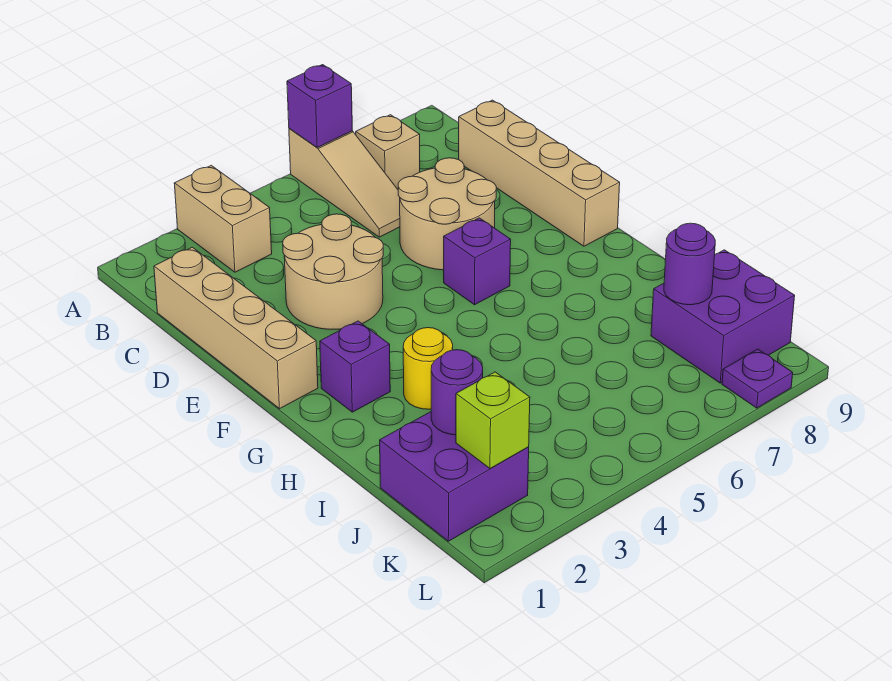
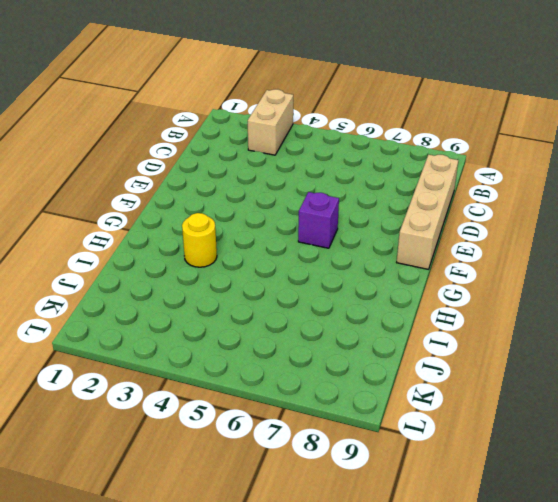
none -> tan 1x3 slope [289,129,400,237]
none -> tan 1x1 brick [356,115,420,189]
none -> tan 1x4 brick [154,247,318,409]

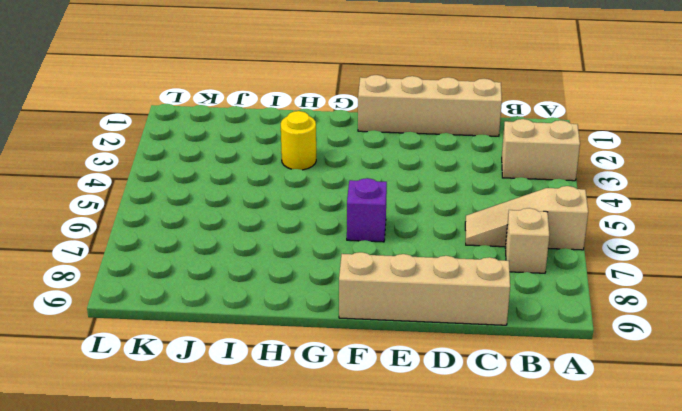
none -> tan 2x2 round brick [283,214,383,329]
none -> tan 2x2 round brick [398,158,496,270]
none -> purple 1x1 brick [320,321,390,412]

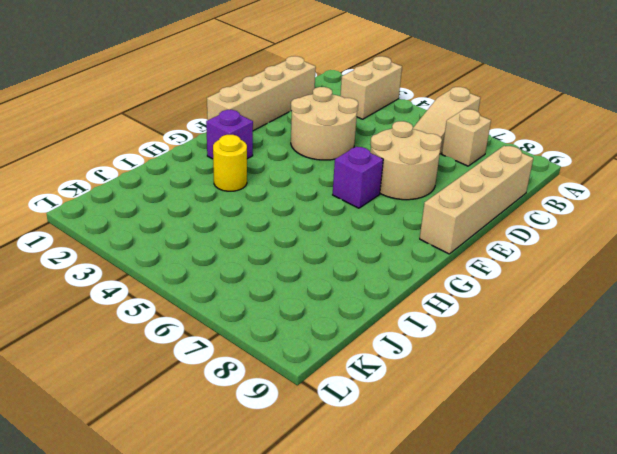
none -> purple 2x2 brick [380,412,529,541]
none -> purple 2x2 brick [651,250,795,383]
none -> purple 1x1 plate [722,349,793,408]

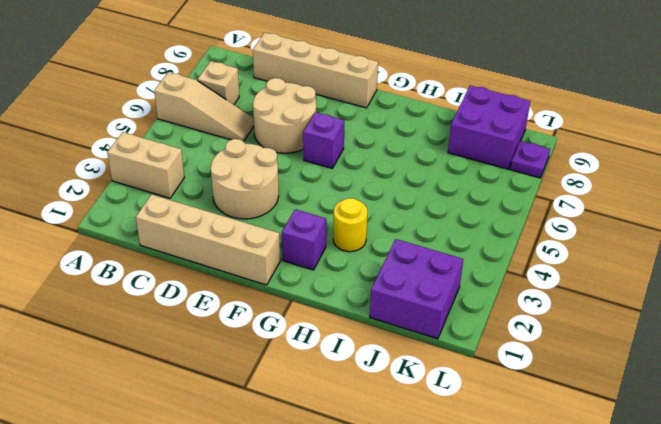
none -> purple 1x1 brick [287,65,352,147]
none -> purple 1x1 round brick [431,350,483,435]
none -> purple 1x1 round brick [664,223,715,305]

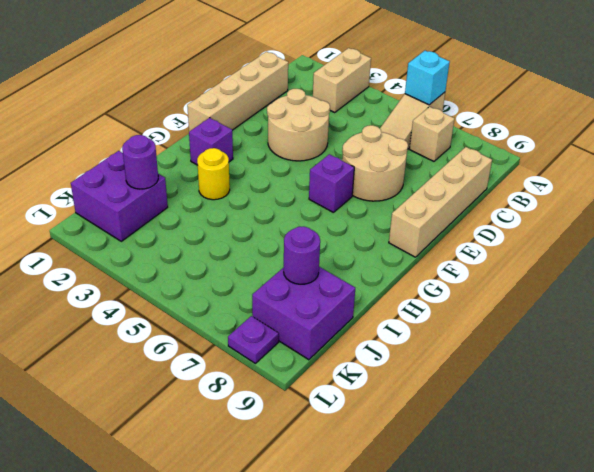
cyan 1x1 brick [405,51,450,105] -> purple 1x1 brick [287,65,352,147]
none -> lime 1x1 brick [456,372,530,468]

